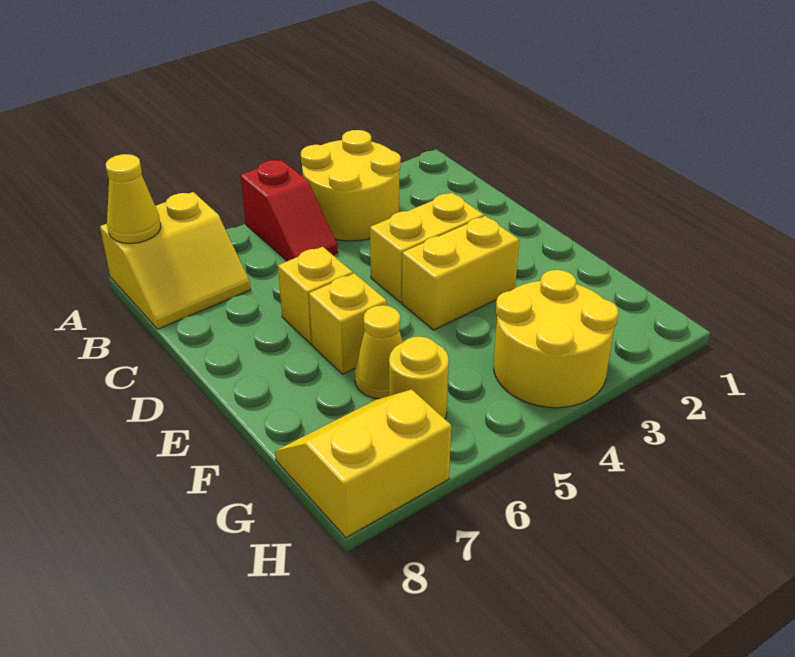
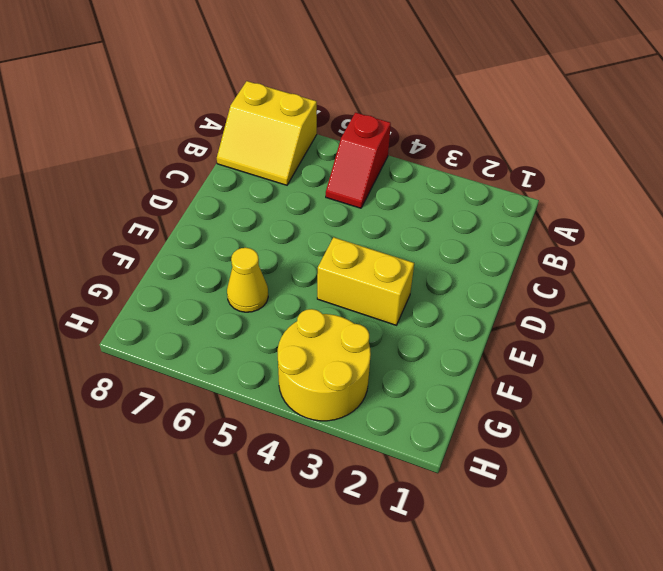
none -> yellow 2x2 round brick [301,130,401,241]
none -> yellow 1x2 brick [370,193,484,302]
none -> yellow 1x1 brick [278,247,353,344]

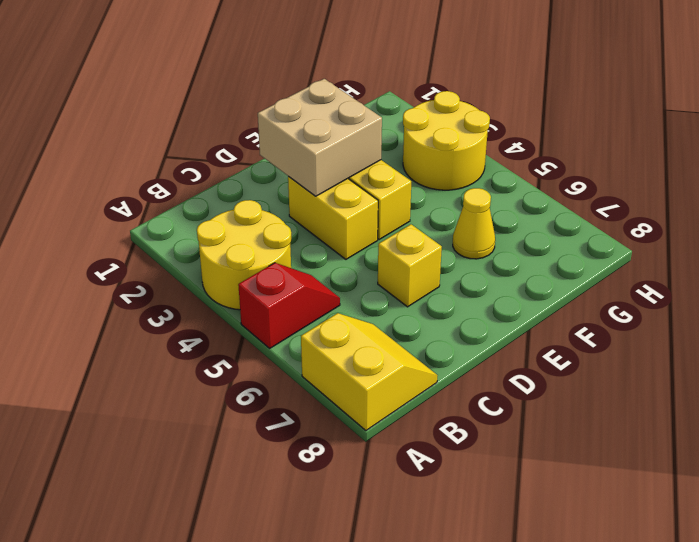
tan 2x2 brick [258,79,382,196] -> none
none -> yellow 1x1 brick [309,273,387,374]
none -> yellow 1x1 round brick [389,337,449,419]
none -> yellow 2x2 slope [275,389,451,538]

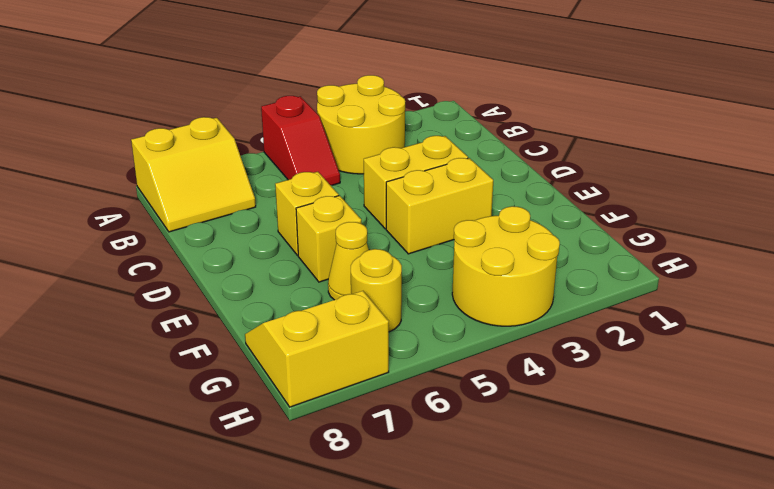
none -> yellow 1x1 cone [106,154,161,244]

